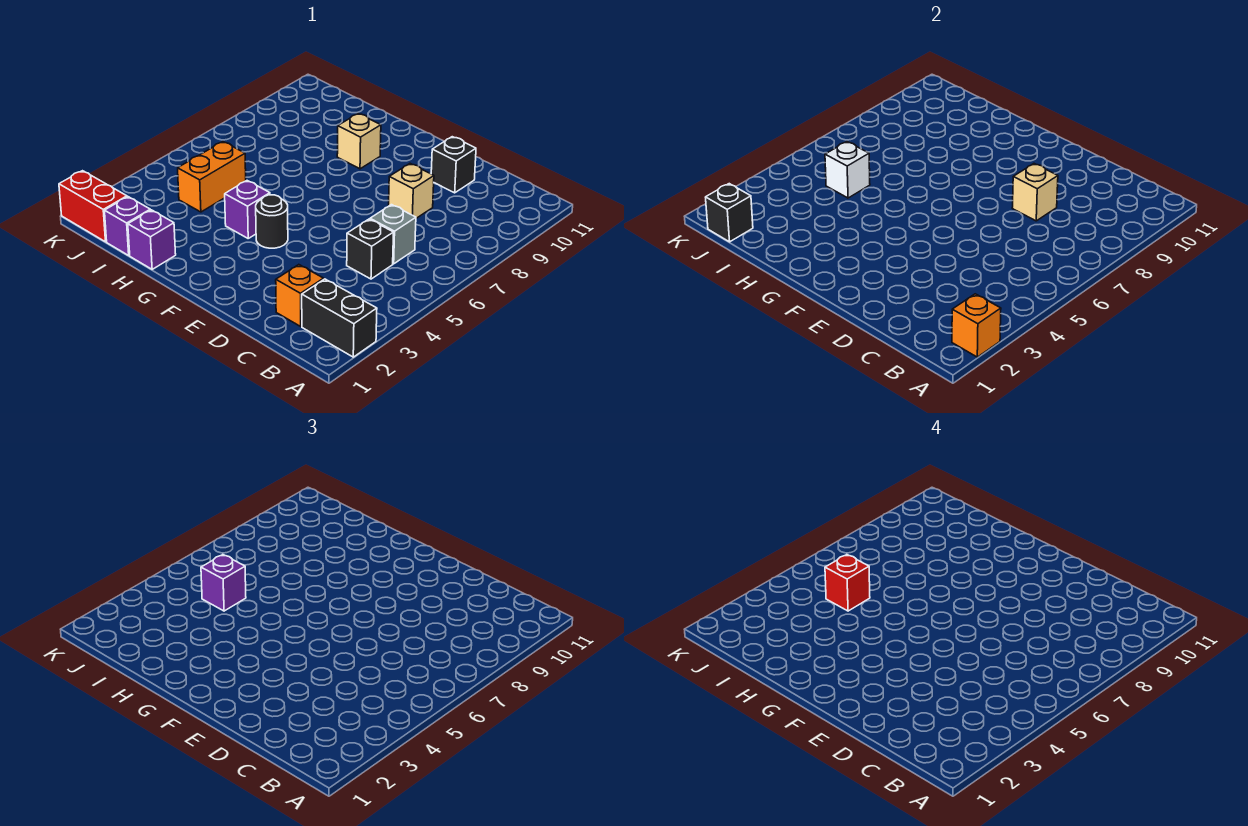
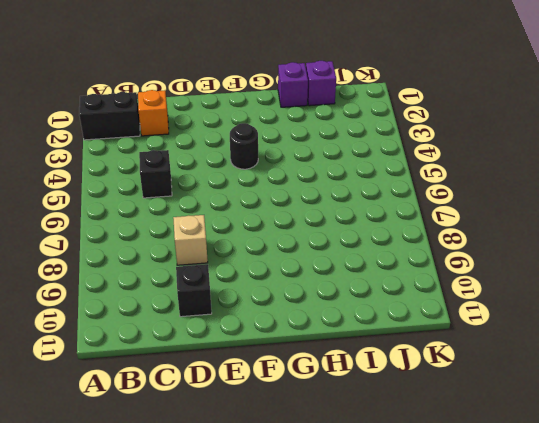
none -> grey 1x1 brick [370,205,416,264]
none -> purple 1x1 brick [225,181,270,238]
none -> tan 1x1 brick [337,114,381,169]

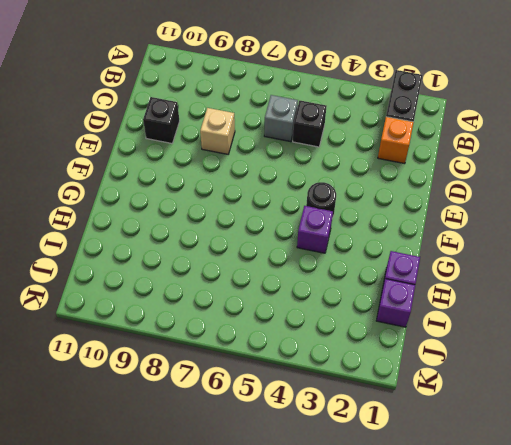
none -> tan 1x1 brick [337,114,381,169]
none -> orange 1x2 brick [178,142,246,212]
none -> red 1x2 brick [59,171,127,242]

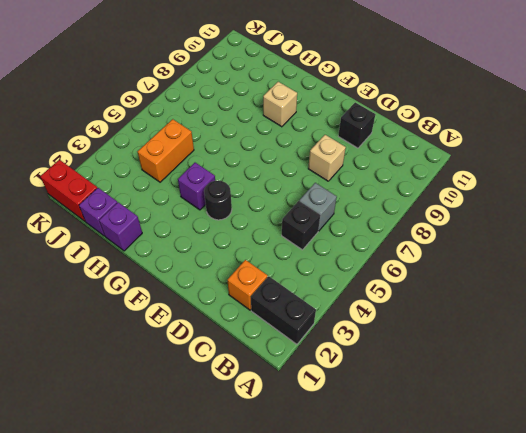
none -> orange 1x1 brick [952,294,1001,357]
none -> tan 1x1 brick [1012,164,1058,221]
none -> white 1x1 brick [825,142,870,198]

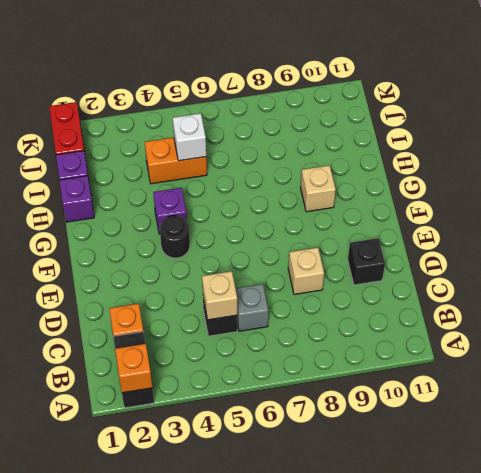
tan 1x1 brick [202,271,237,320] -> tan 1x1 brick moved to [1012,164,1058,221]
none -> black 1x1 brick [706,184,753,242]
none -> purple 1x1 brick [201,555,246,611]
none -> red 1x1 brick [825,555,870,611]

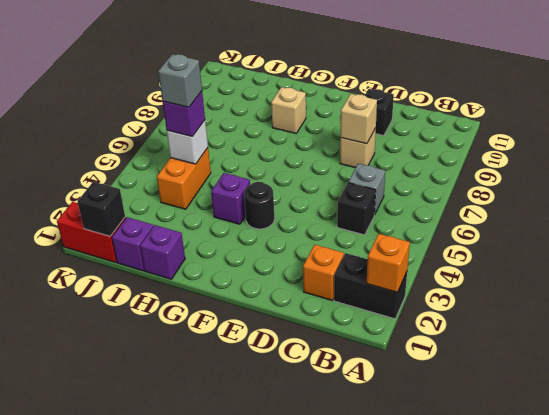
grey 1x1 brick [158,54,202,107] -> red 1x1 brick [825,555,870,611]

